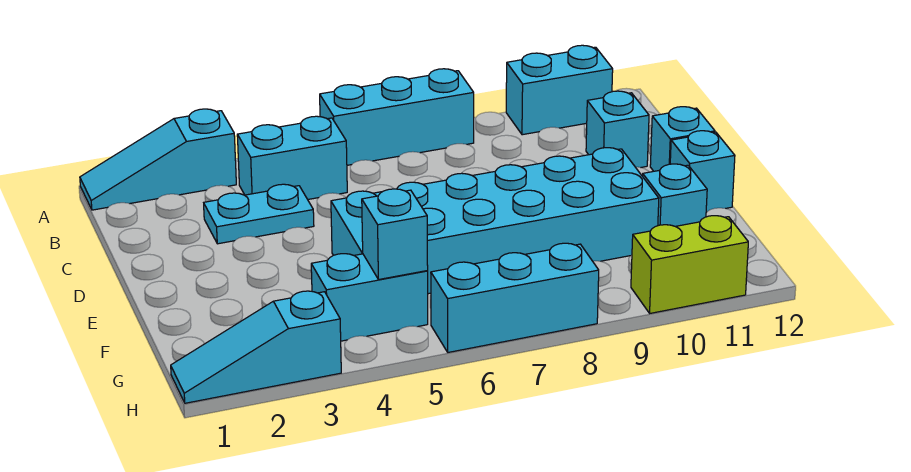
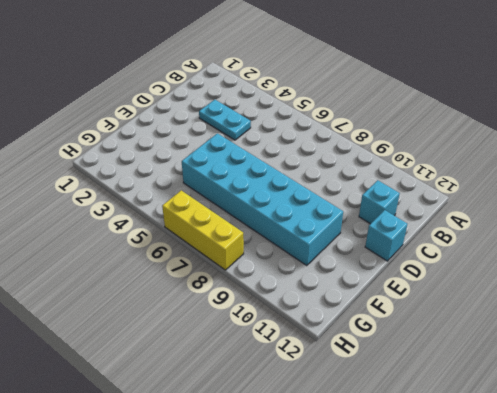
yellow 1x3 brick [162,190,244,270] -> cyan 1x3 brick [431,243,599,352]
none -> cyan 1x3 slope [80,109,236,210]
none -> cyan 1x3 brick [320,69,474,165]
none -> cyan 1x2 brick [506,45,613,135]

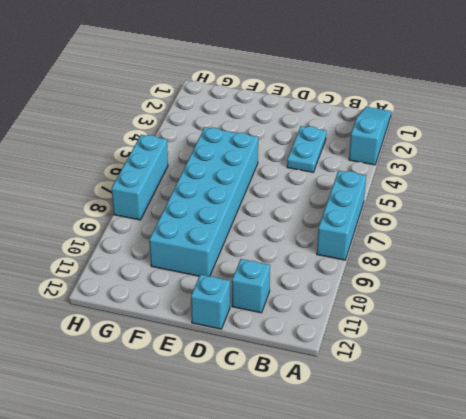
none -> cyan 1x2 brick [506,45,613,135]
none -> cyan 1x2 brick [237,116,347,199]
none -> cyan 1x1 brick [670,131,735,212]

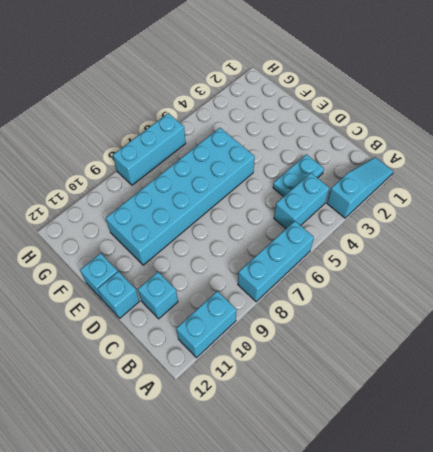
none -> cyan 1x1 brick [643,164,707,226]
none -> cyan 1x2 brick [311,254,428,341]
none -> cyan 1x3 slope [171,291,341,403]

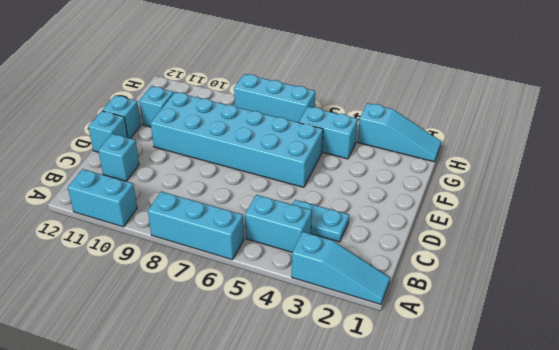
none -> lime 1x2 brick [631,216,748,313]
none -> cyan 1x1 brick [362,189,428,280]

